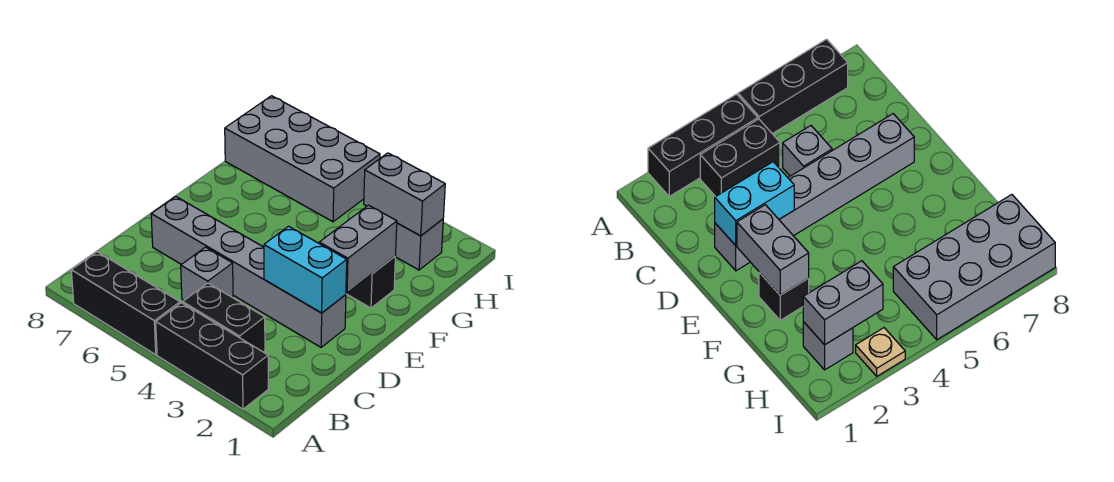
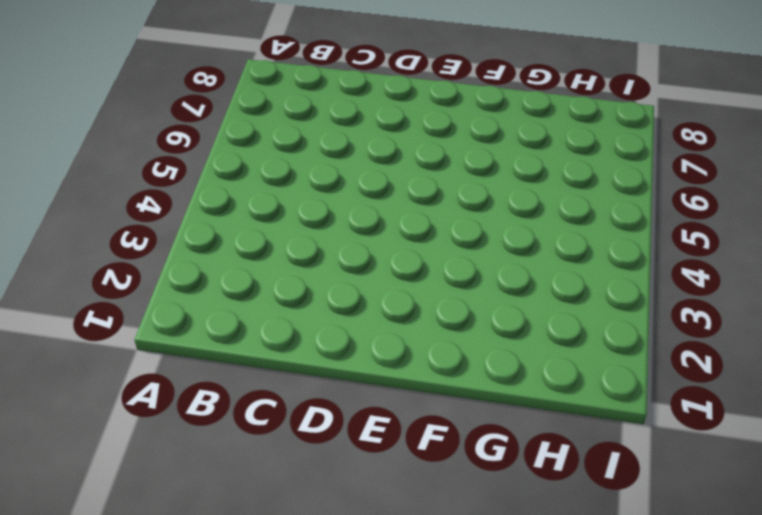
none -> black 1x3 brick [156,303,268,409]
none -> black 1x3 brick [71,252,180,355]
none -> black 1x2 brick [183,283,265,352]

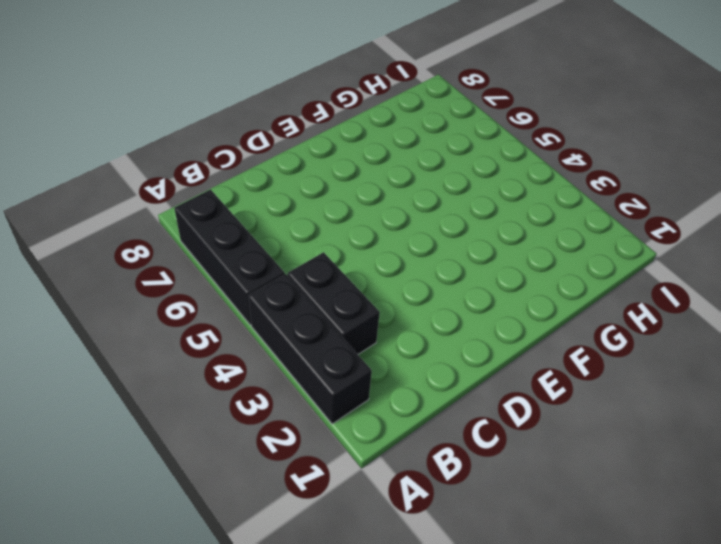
none -> grey 1x1 brick [181,247,233,300]
none -> grey 1x6 brick [151,197,346,347]
none -> black 1x1 brick [346,257,395,308]

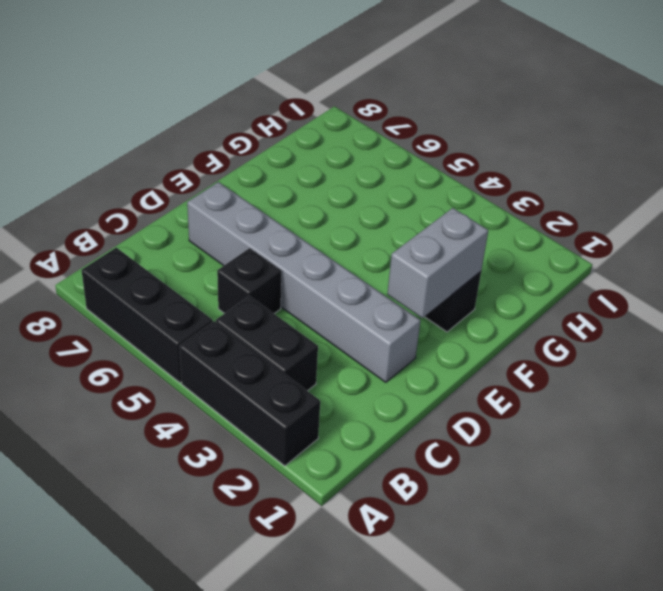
black 1x1 brick [217,248,281,314] -> grey 1x1 brick [181,247,233,300]
none -> grey 1x1 brick [395,219,443,270]
none -> grey 2x4 brick [225,96,380,222]
none -> tan 1x1 plate [856,328,905,376]

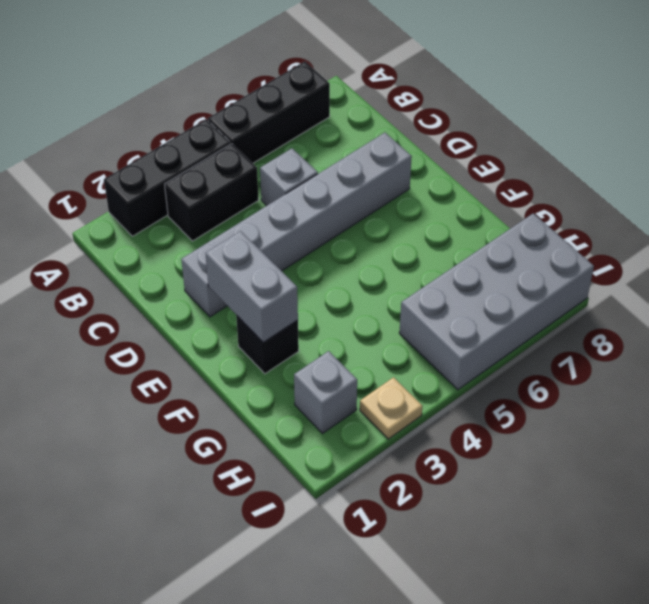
none -> cyan 1x2 brick [264,226,347,313]
none -> grey 1x2 brick [364,153,445,236]

